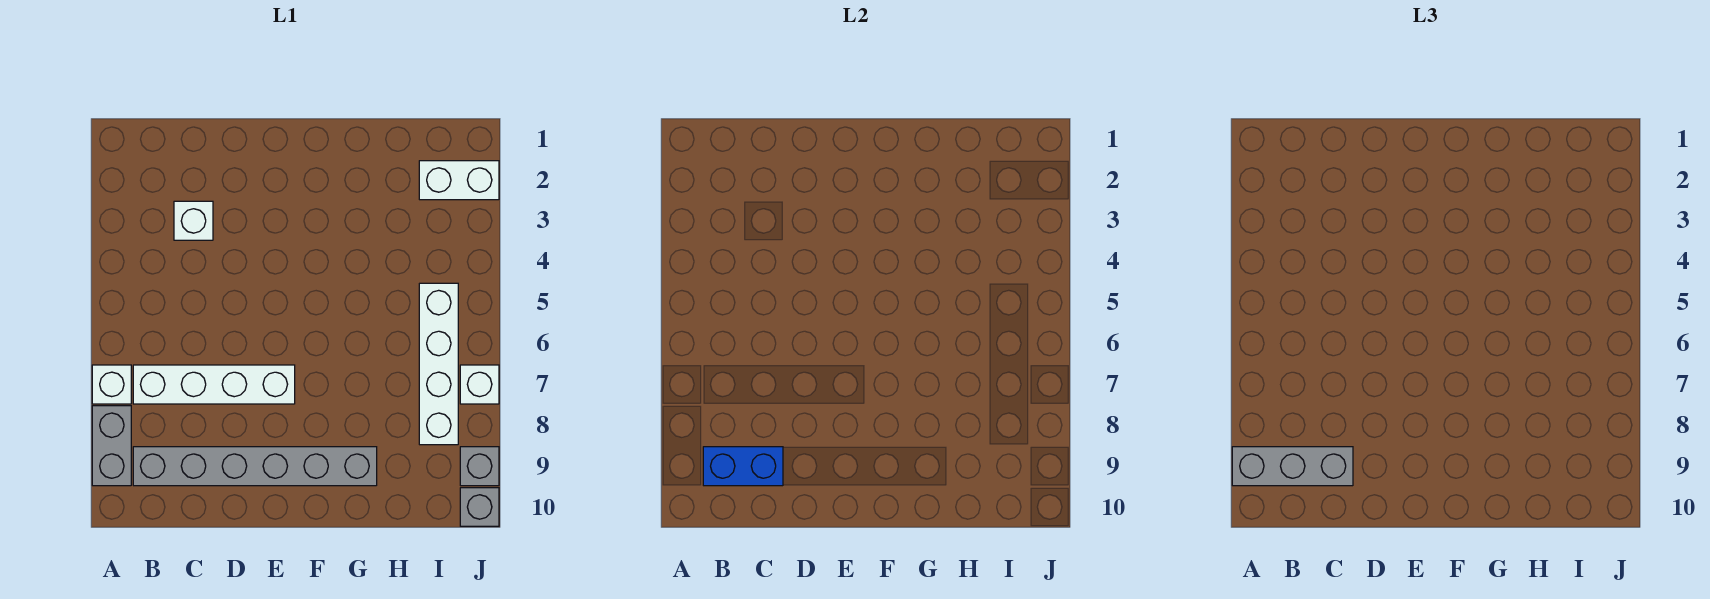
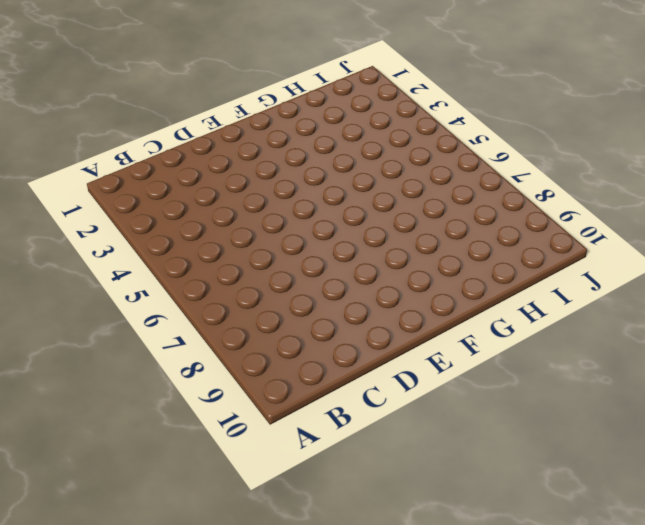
none -> white 1x1 brick [92,365,131,404]
none -> grey 1x2 brick [92,406,131,486]
none -> white 1x4 brick [133,365,295,404]

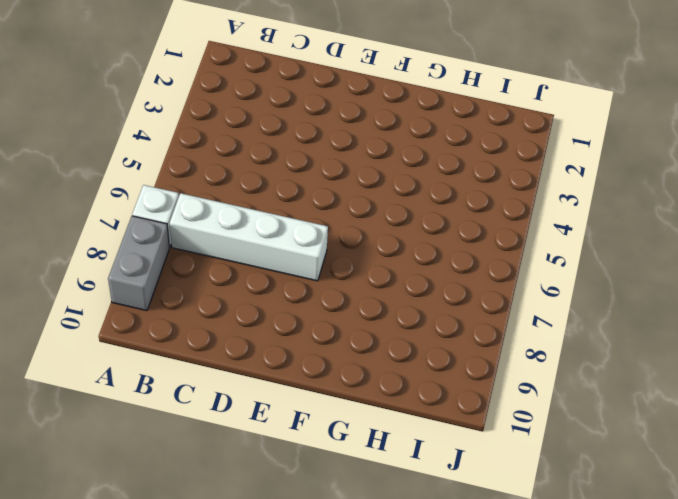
none -> grey 1x6 brick [133,447,377,486]
none -> white 1x1 brick [174,201,213,240]
none -> white 1x2 brick [419,161,499,200]

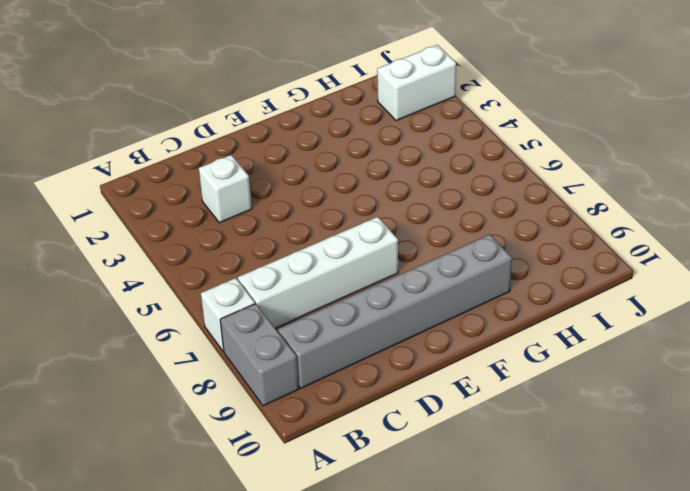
none -> white 1x4 brick [419,283,458,445]
none -> white 1x1 brick [460,365,499,404]
none -> grey 1x1 brick [460,447,499,486]

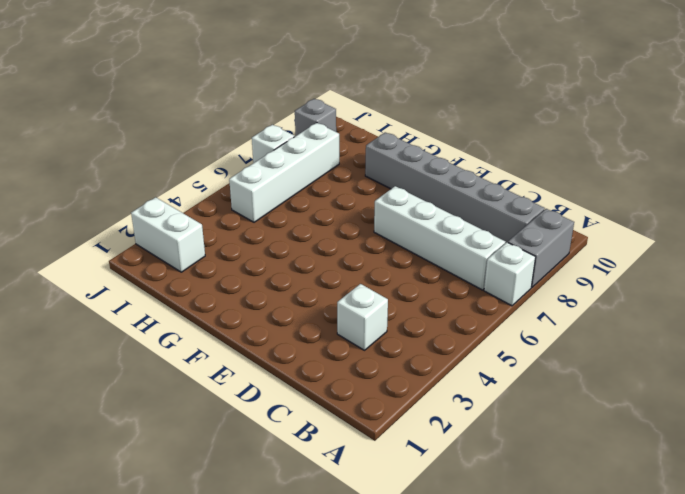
none -> grey 1x1 brick [460,488,499,526]
none -> blue 1x2 brick [703,447,783,486]
none -> grey 1x3 brick [1232,447,1353,486]

